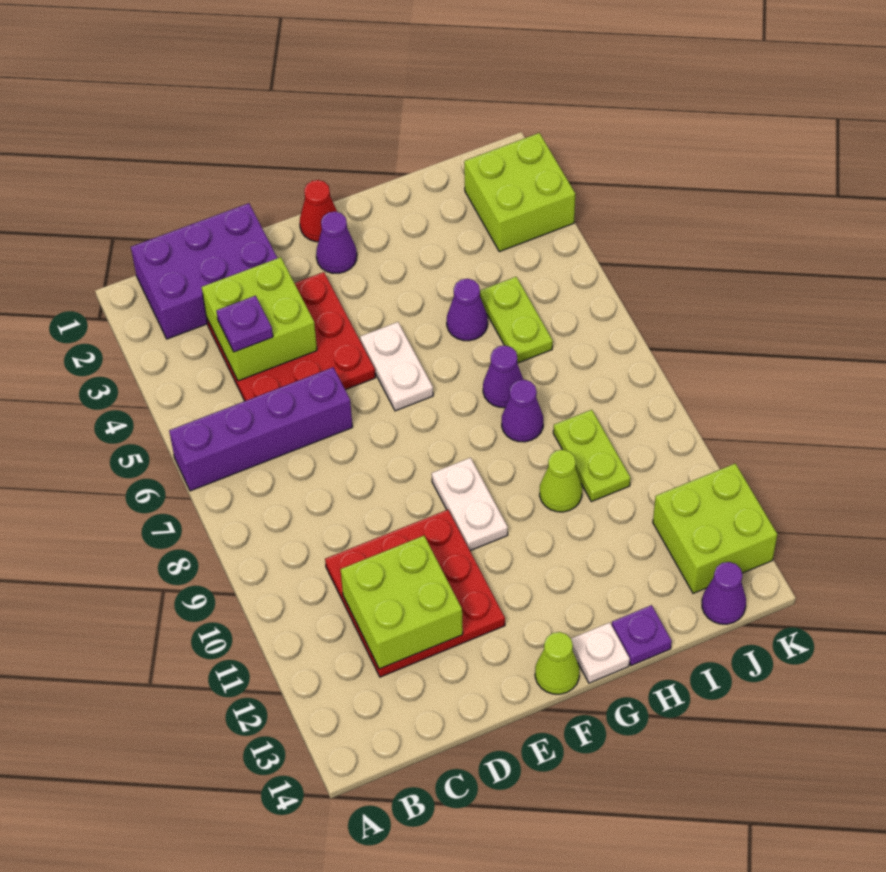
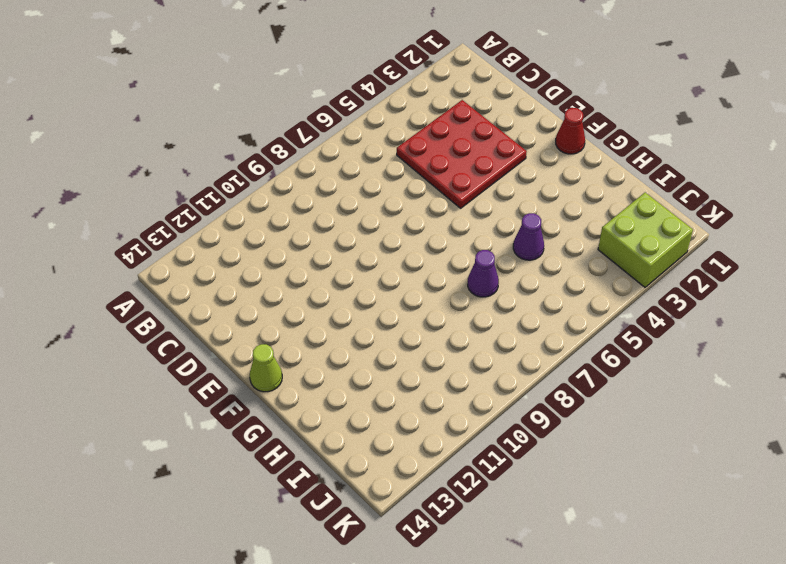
none -> purple 1x4 brick [169,367,353,491]
none -> purple 2x3 brick [131,203,277,339]
none -> red 3x3 plate [325,510,505,677]

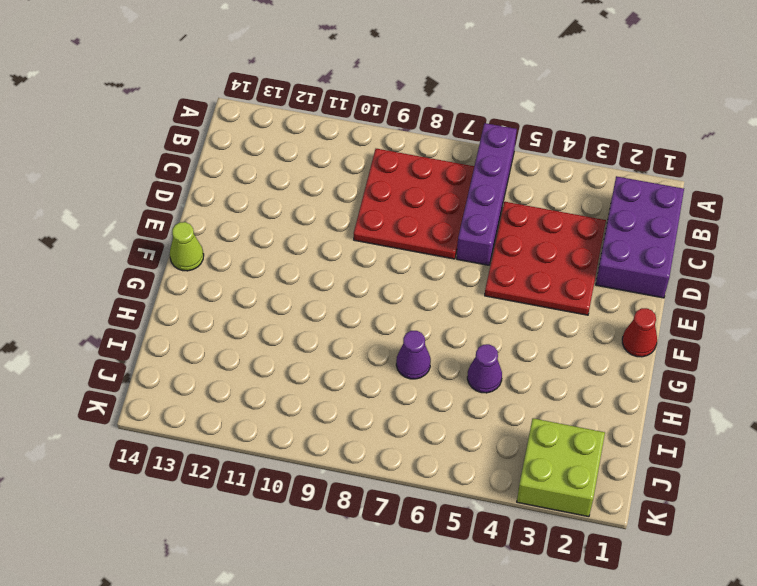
red 3x3 plate [354,149,474,259] -> red 3x3 plate moved to [325,510,505,677]
none -> purple 1x1 cone [316,212,357,273]
none -> white 1x2 plate [360,322,433,411]
none -> white 1x2 plate [432,458,508,551]

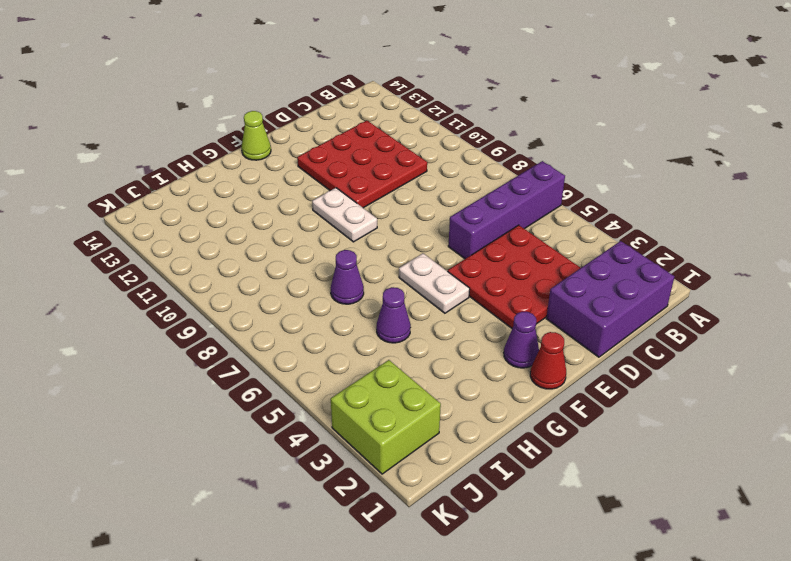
none -> white 1x1 plate [571,623,630,683]
none -> purple 1x1 cone [502,380,543,442]
none -> lime 1x1 cone [539,450,582,512]

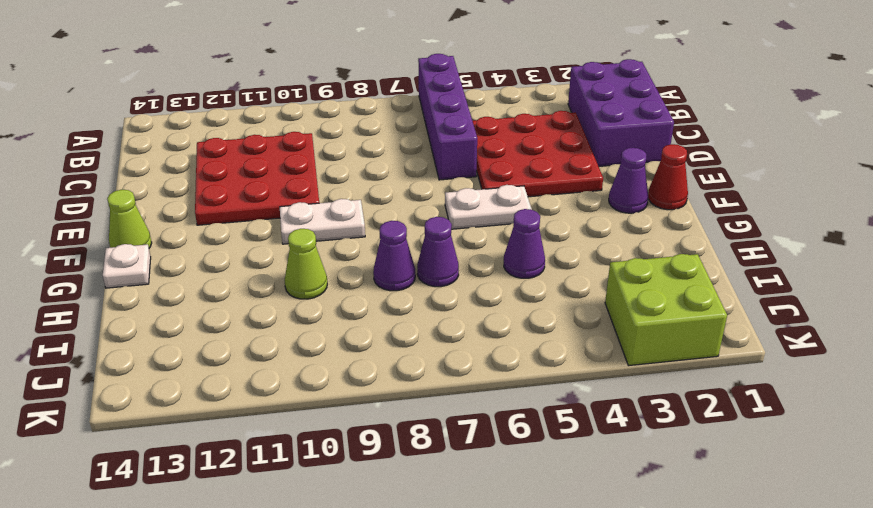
none -> purple 1x1 plate [612,605,672,666]
none -> lime 1x2 plate [480,277,553,363]
none -> lime 1x2 plate [553,410,630,502]

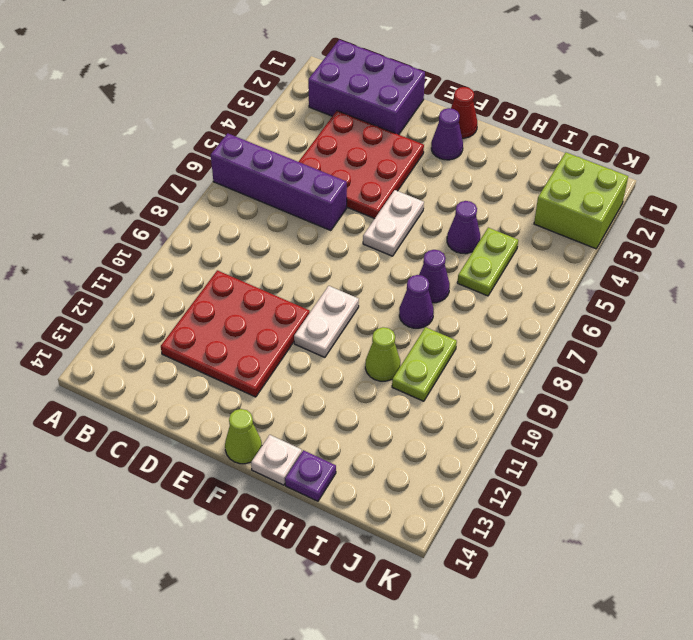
none -> lime 2x2 brick [653,464,777,593]
none -> purple 1x1 cone [702,562,746,624]
none -> lime 2x2 brick [202,257,317,381]

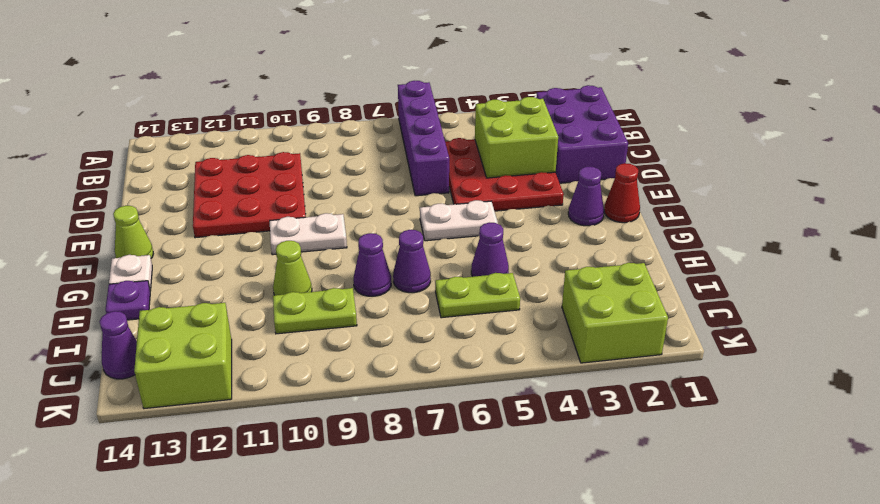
none -> lime 2x2 brick [340,536,463,669]
none -> purple 1x1 plate [216,296,273,352]

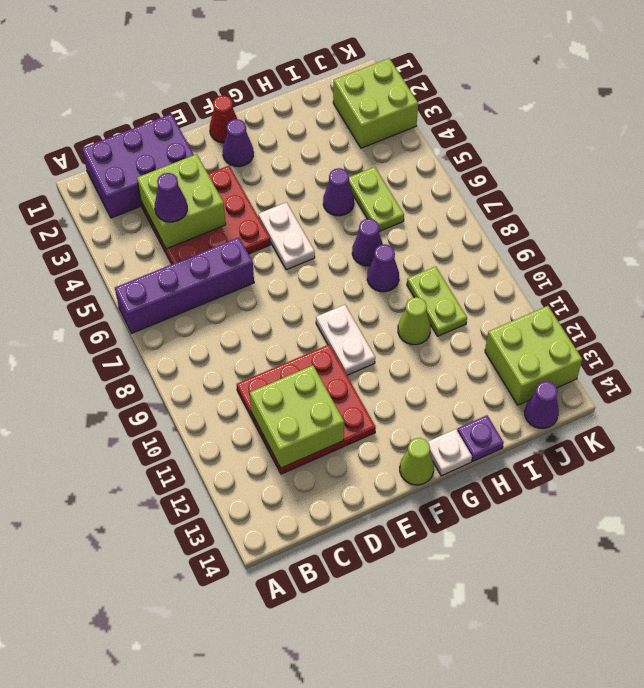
purple 1x1 cone [155,173,187,222] -> purple 1x1 plate [216,296,273,352]

